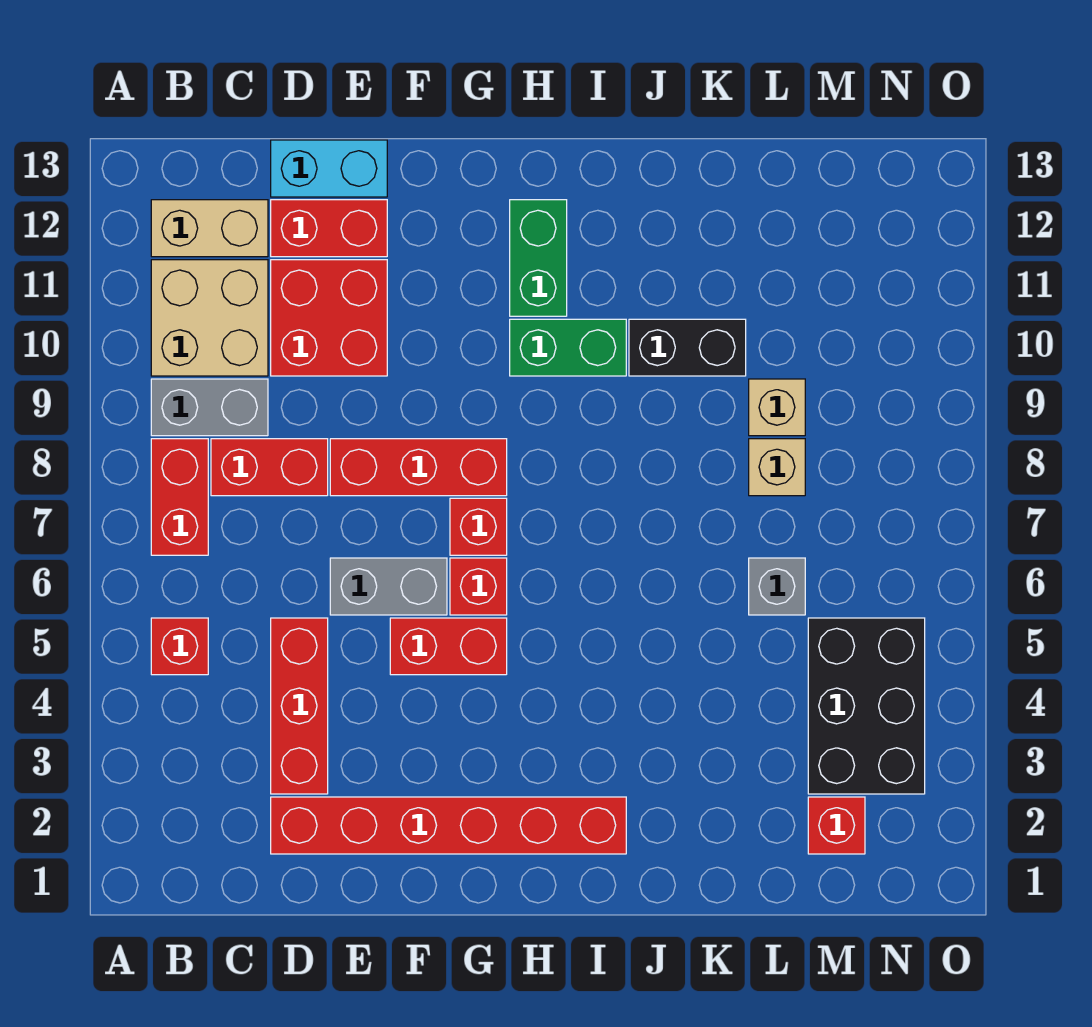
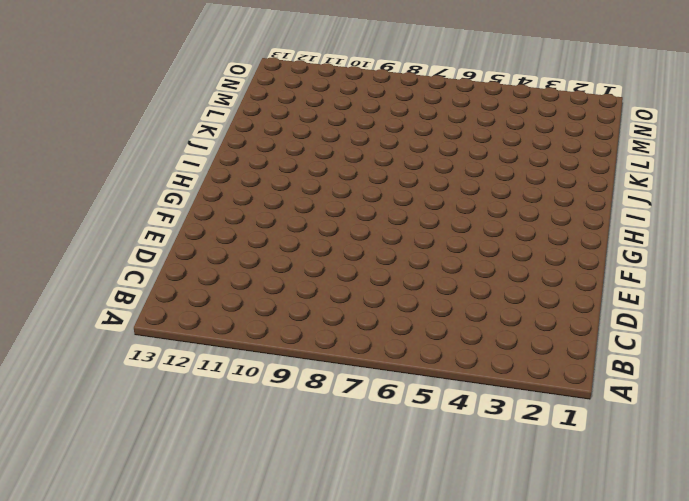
none -> red 1x1 brick [151,618,208,675]
none -> red 1x2 brick [151,439,208,555]
none -> grey 1x2 brick [151,379,268,436]

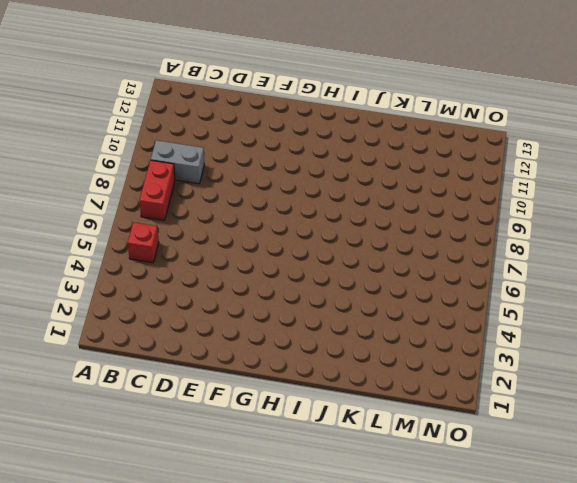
none -> tan 2x2 brick [151,260,268,376]
none -> tan 1x2 brick [151,200,268,257]
none -> red 1x2 brick [211,439,328,496]

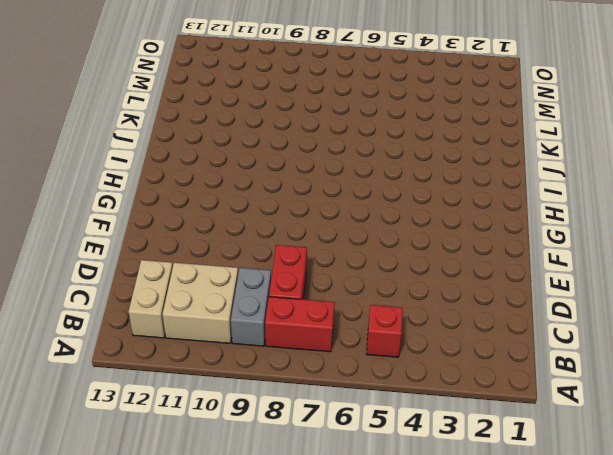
none -> red 1x6 brick [271,797,626,854]
none -> red 1x3 brick [271,618,328,794]
none -> red 2x2 brick [271,260,387,376]

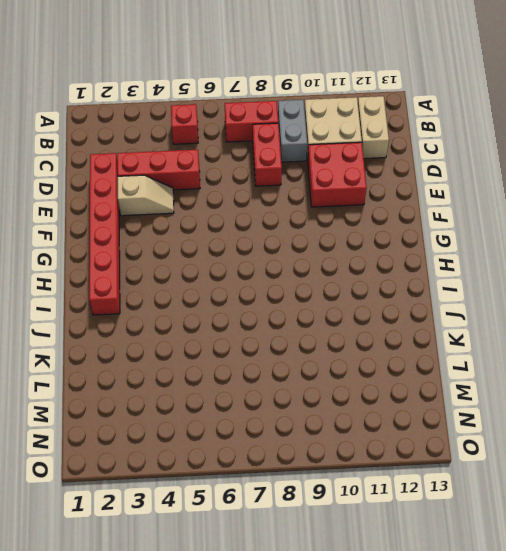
tan 1x2 slope [118,175,174,216] -> none
none -> red 1x2 brick [271,200,387,257]
none -> cyan 1x2 brick [271,140,387,197]
none -> grey 1x2 brick [330,558,447,615]

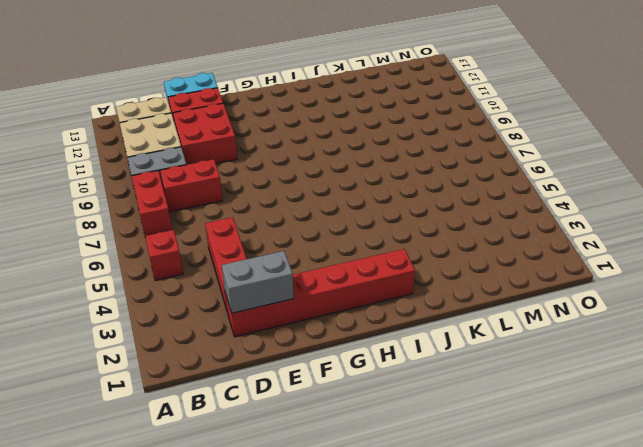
grey 1x2 brick [222,251,294,313] -> grey 1x2 brick moved to [330,558,447,615]
none -> red 1x3 brick [330,439,507,496]
none -> red 1x2 brick [390,618,507,675]
none -> red 1x1 brick [450,558,507,615]

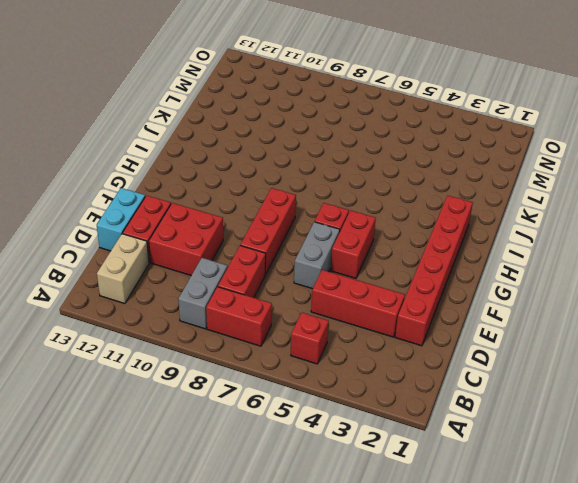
none -> tan 2x2 brick [151,260,268,376]
none -> red 1x1 brick [450,498,507,555]
none -> green 1x2 brick [510,319,626,376]

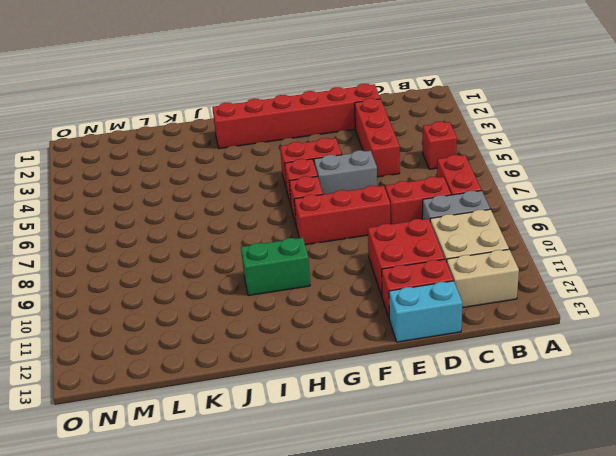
none -> green 1x2 brick [510,200,567,316]
none -> black 1x2 brick [629,319,746,376]
none -> grey 1x1 brick [749,558,805,615]

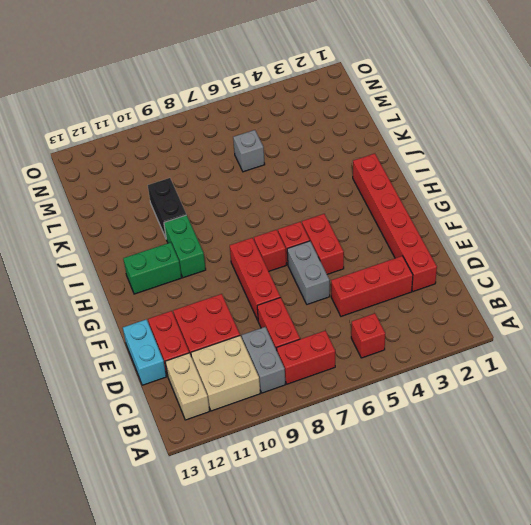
none -> tan 1x1 brick [749,439,805,496]
none -> tan 1x1 brick [749,379,805,436]
none -> red 1x1 brick [808,797,865,854]

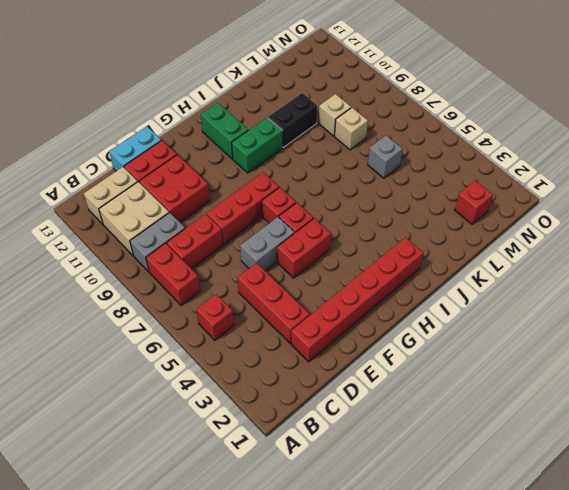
none -> black 2x3 brick [808,618,925,794]

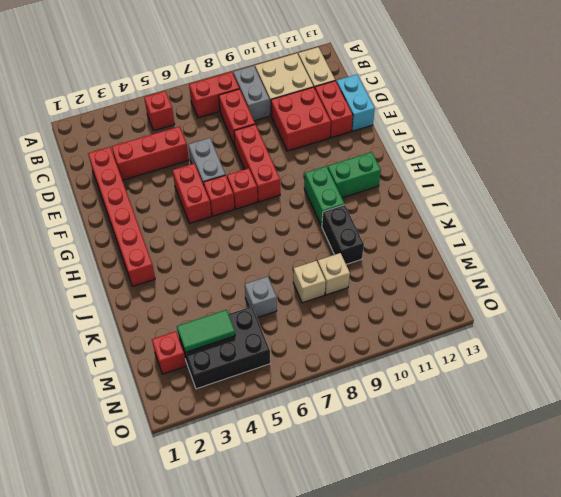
green 1x2 tile [177,310,235,352] -> none

